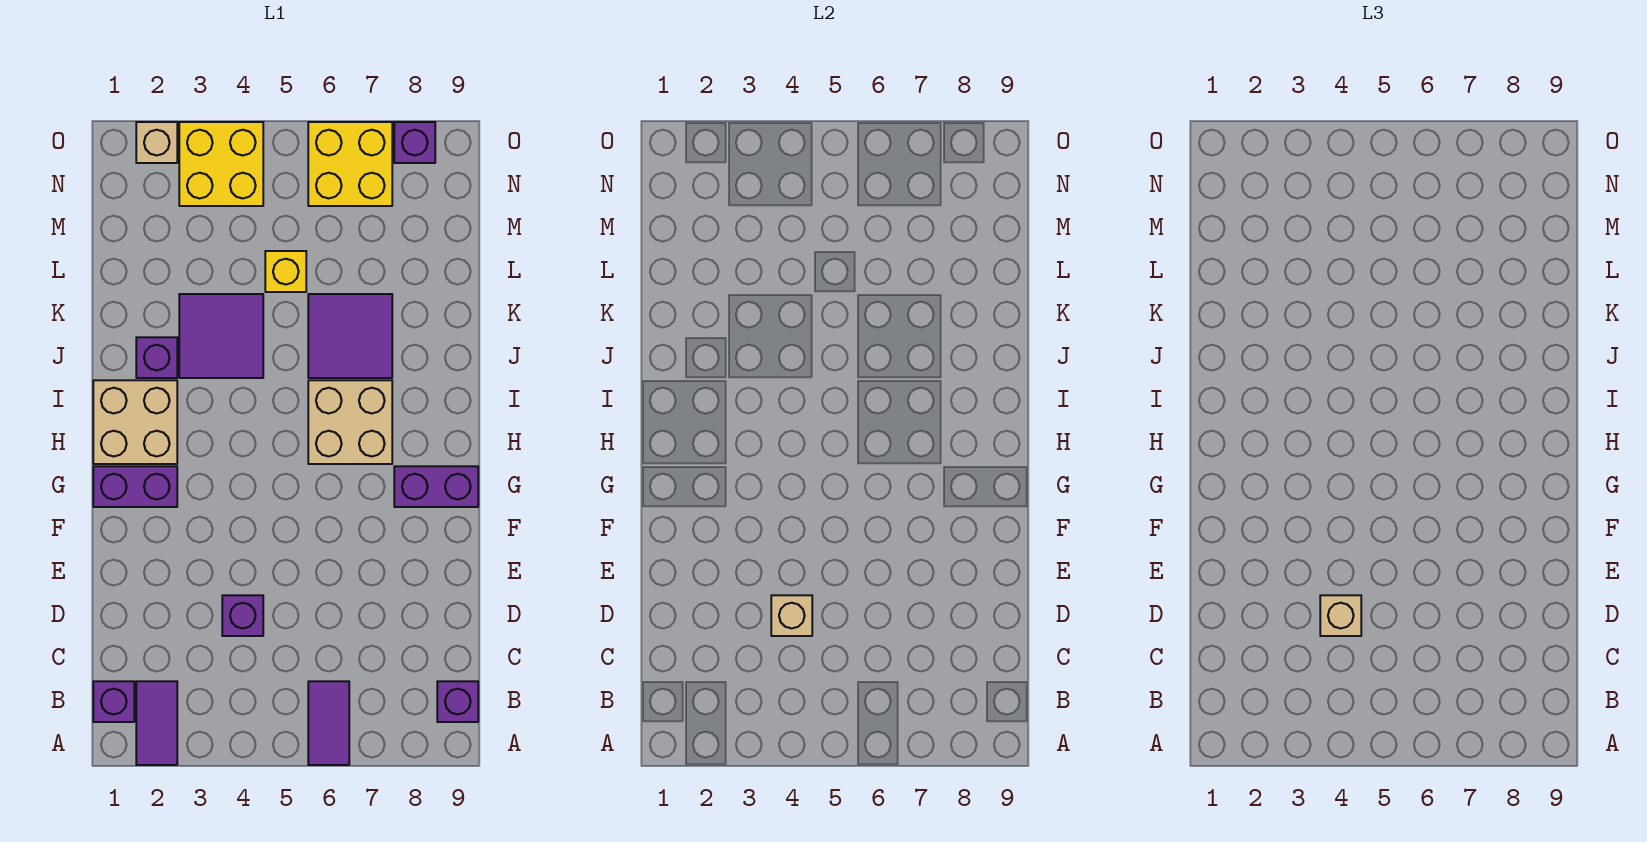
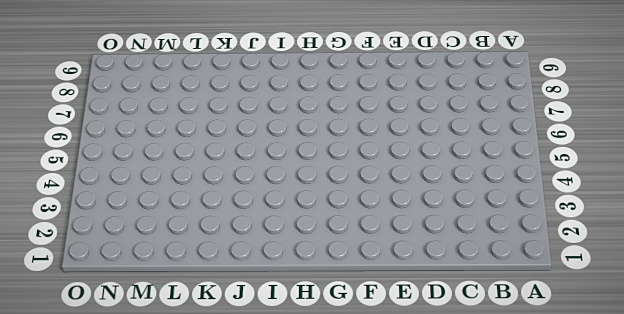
none -> purple 1x2 tile [136,681,177,765]
none -> purple 1x2 tile [308,681,349,765]
none -> purple 1x1 brick [93,681,134,722]

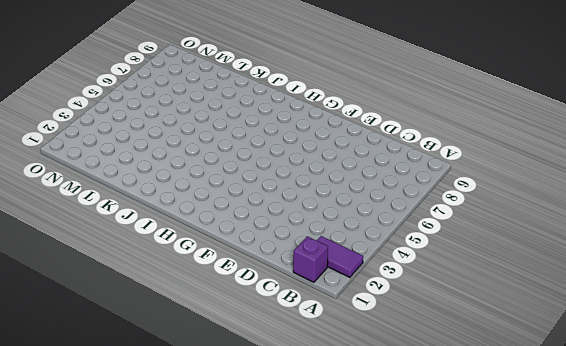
none -> purple 1x2 tile [308,681,349,765]
none -> purple 1x1 brick [437,681,478,722]
none -> purple 1x1 brick [222,595,263,636]

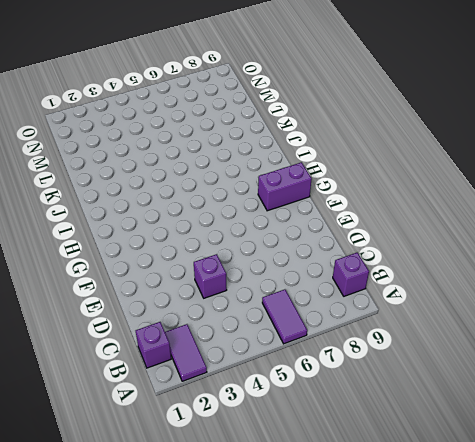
none -> purple 1x2 brick [93,466,177,507]
none -> tan 2x2 brick [93,380,177,464]
none -> tan 2x2 brick [308,380,392,464]

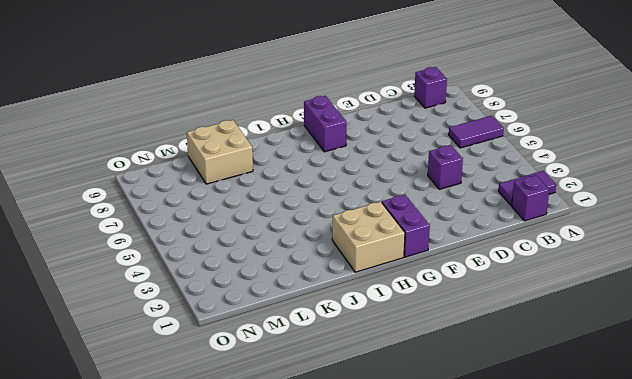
tan 2x2 brick [187,120,253,184] -> tan 2x2 brick moved to [308,380,392,464]
none -> purple 1x1 brick [136,337,177,378]
none -> purple 2x2 tile [179,294,263,378]
none -> purple 2x2 tile [308,294,392,378]

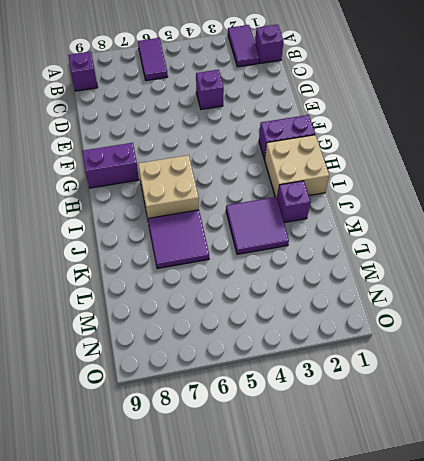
none -> yellow 1x1 brick [265,251,306,292]
none -> yellow 2x2 brick [179,122,263,206]
none -> yellow 2x2 brick [308,122,392,206]

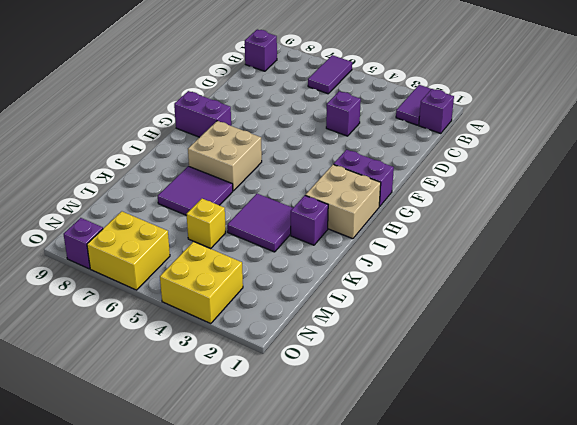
none -> tan 1x1 brick [136,122,177,163]
none -> tan 1x1 brick [771,595,812,636]
none -> tan 1x1 brick [1320,595,1361,636]

